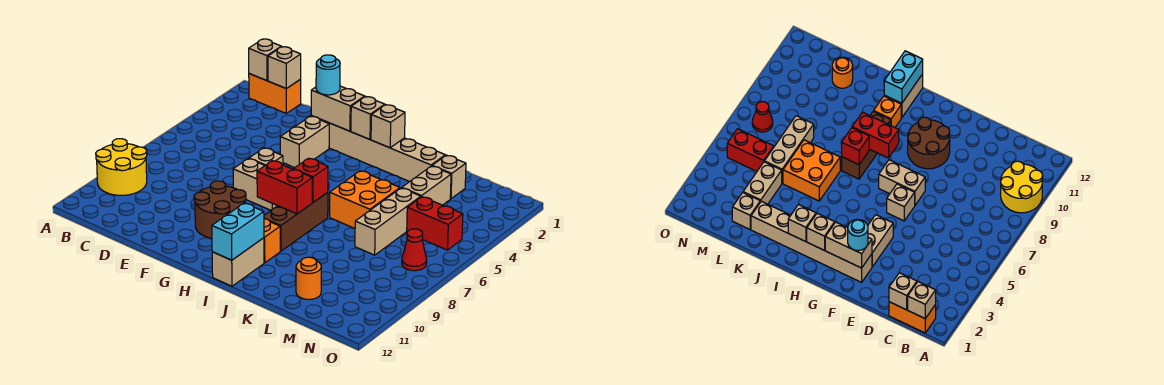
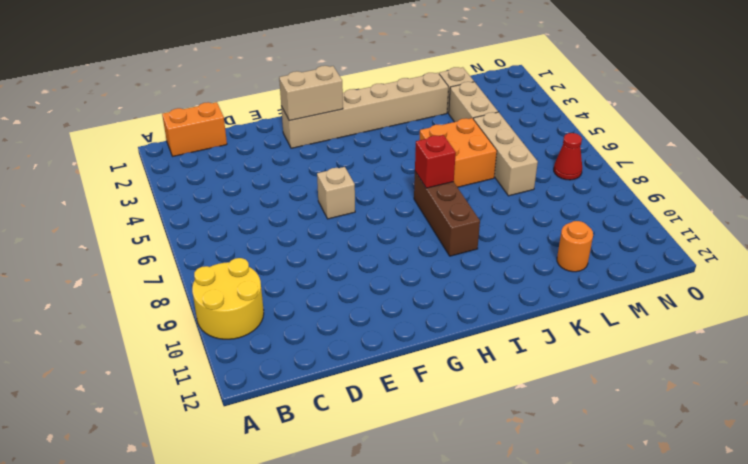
none -> tan 1x2 brick [280,116,329,168]
none -> tan 1x2 brick [233,159,277,210]
none -> brown 2x2 round brick [194,181,246,238]

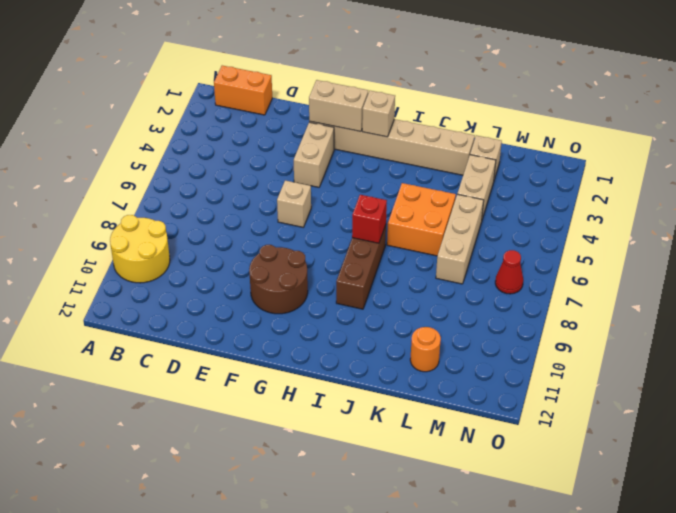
none -> tan 1x2 brick [233,159,277,210]
none -> orange 1x1 brick [264,219,280,263]
none -> tan 1x2 brick [212,238,264,286]

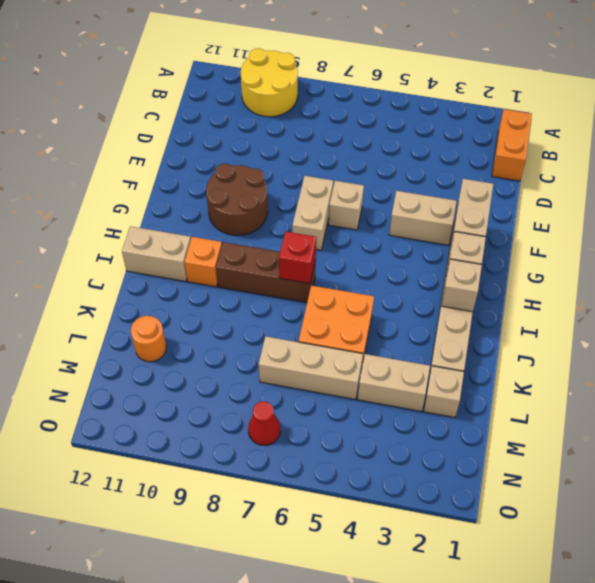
none -> red 1x2 brick [407,197,463,250]
none -> tan 1x1 brick [249,39,281,81]
none -> tan 1x1 brick [268,47,301,89]

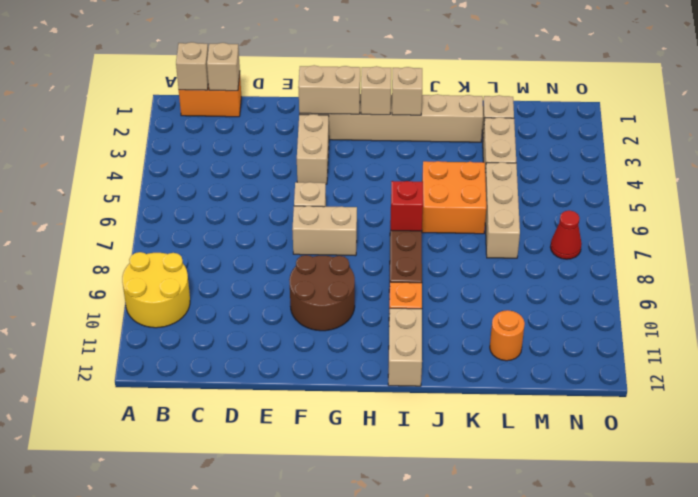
none -> red 1x2 brick [407,197,463,250]
none -> red 1x2 brick [257,161,312,214]
none -> cyan 1x2 brick [212,203,264,260]

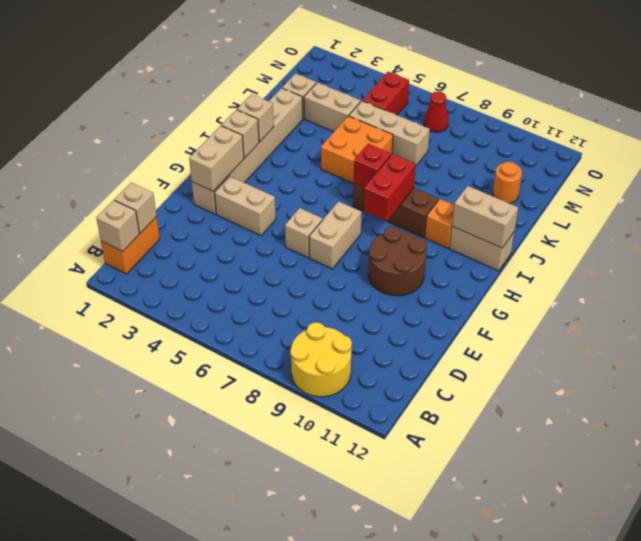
tan 1x2 brick [452,186,518,248] -> cyan 1x2 brick [212,203,264,260]
none -> cyan 1x1 round brick [316,55,340,95]

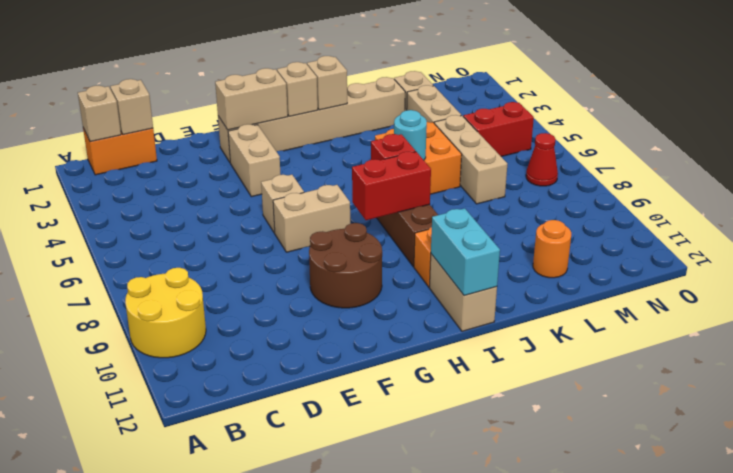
cyan 1x1 round brick [394,110,427,160] -> cyan 1x1 round brick moved to [316,55,340,95]

